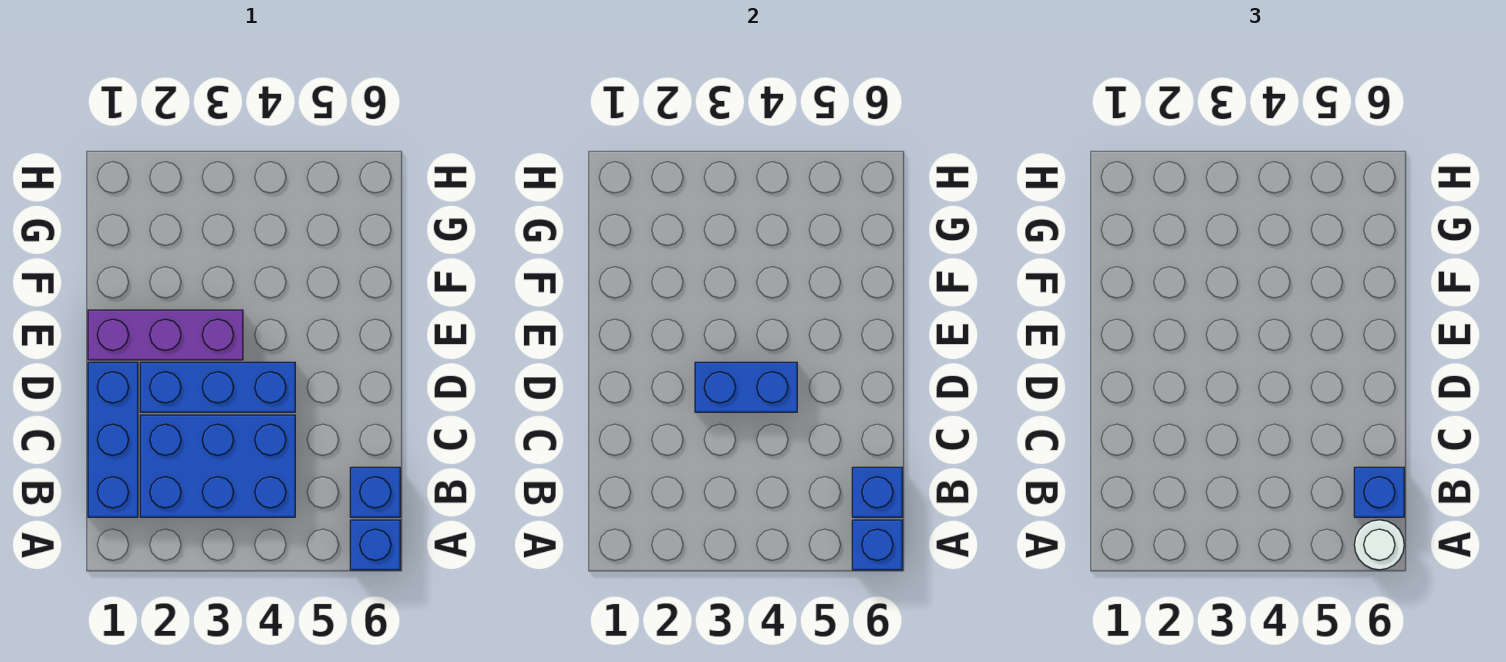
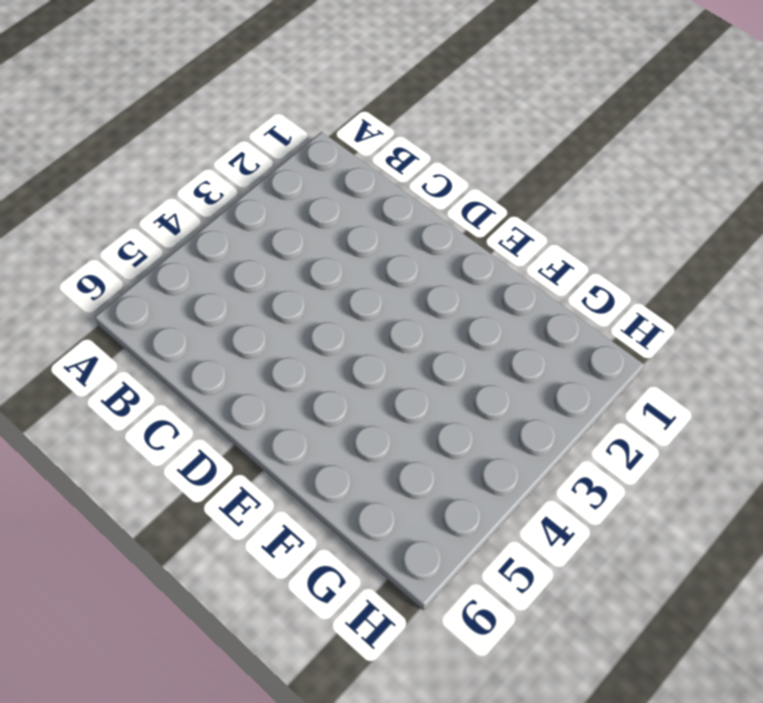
none -> blue 1x1 brick [350,520,400,570]
none -> blue 1x3 brick [88,362,138,517]

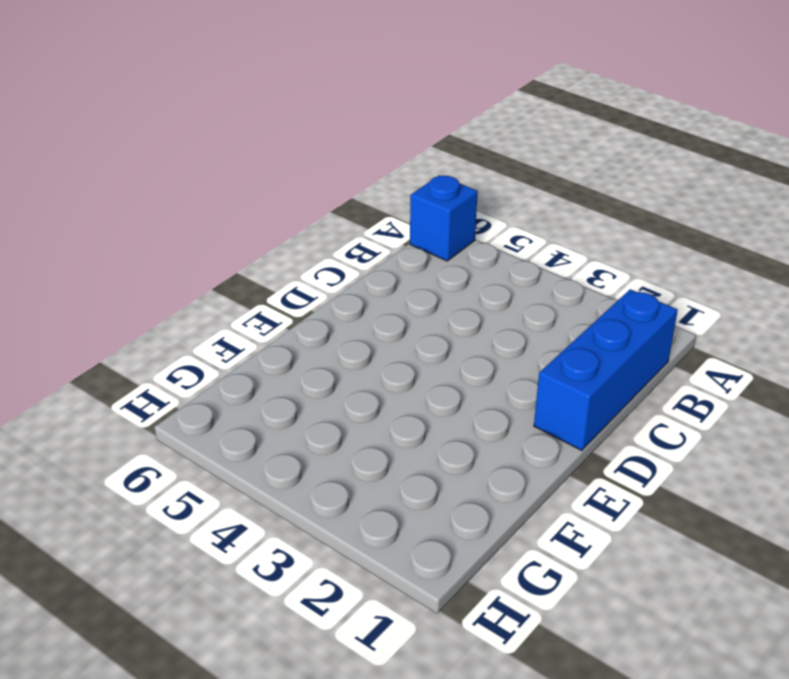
none -> blue 2x3 brick [140,415,295,517]
none -> blue 1x1 brick [350,467,400,517]

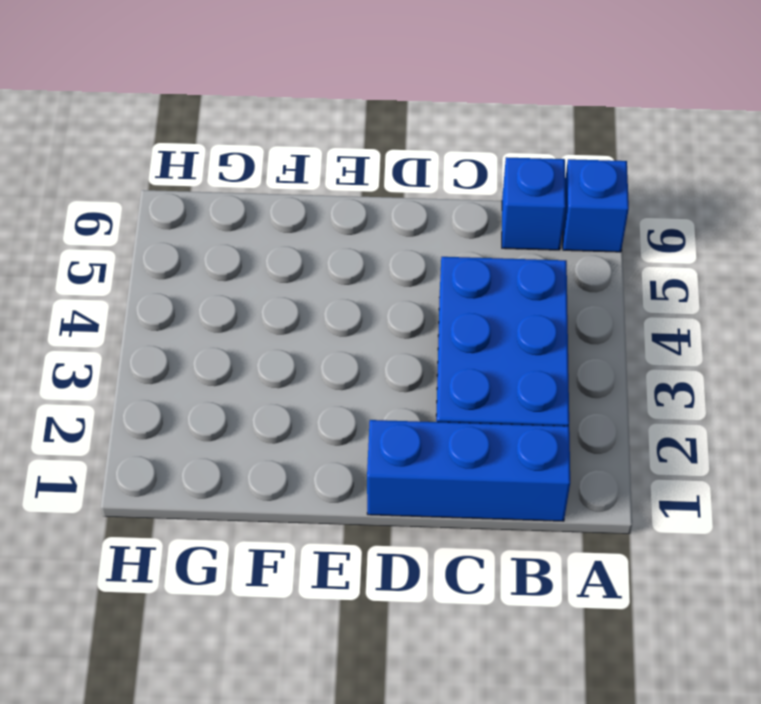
none -> blue 1x3 brick [140,362,295,412]
none -> purple 1x3 brick [88,310,243,360]

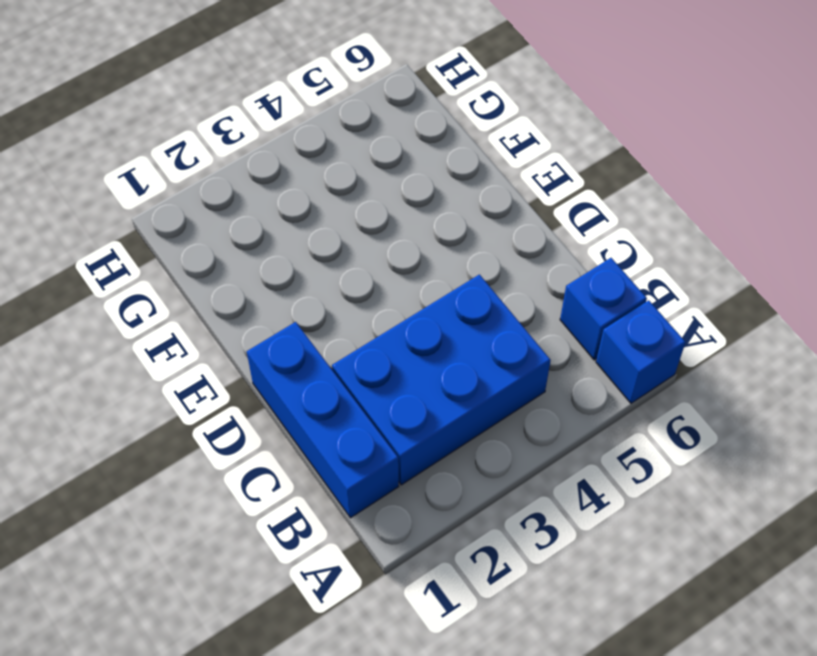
none -> blue 1x3 brick [140,362,295,412]
none -> purple 1x3 brick [88,310,243,360]

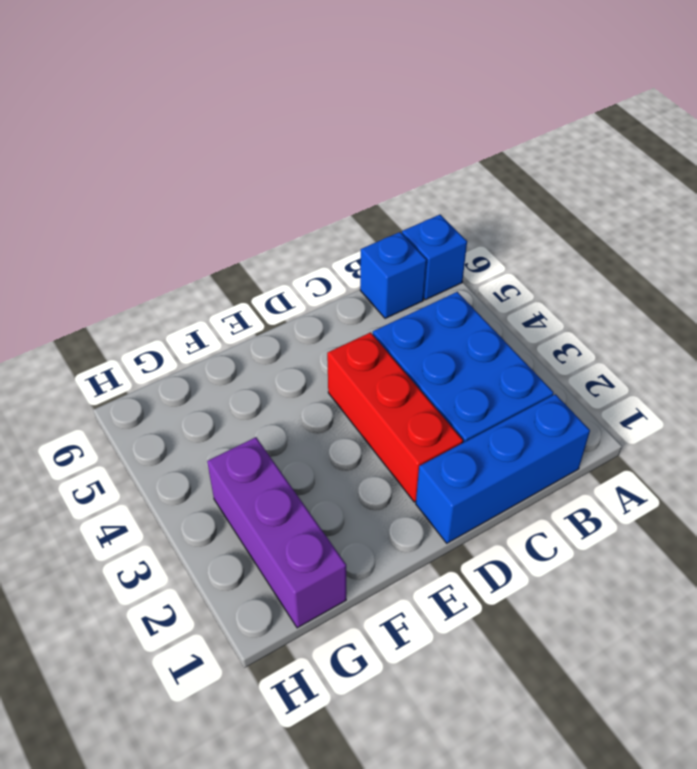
red 1x3 brick [327,332,463,502] -> blue 1x3 brick [140,362,295,412]
purple 1x3 brick [207,437,346,628] -> purple 1x3 brick moved to [88,310,243,360]
none -> blue 1x1 brick [852,520,902,570]
none -> blue 1x1 brick [852,467,902,517]

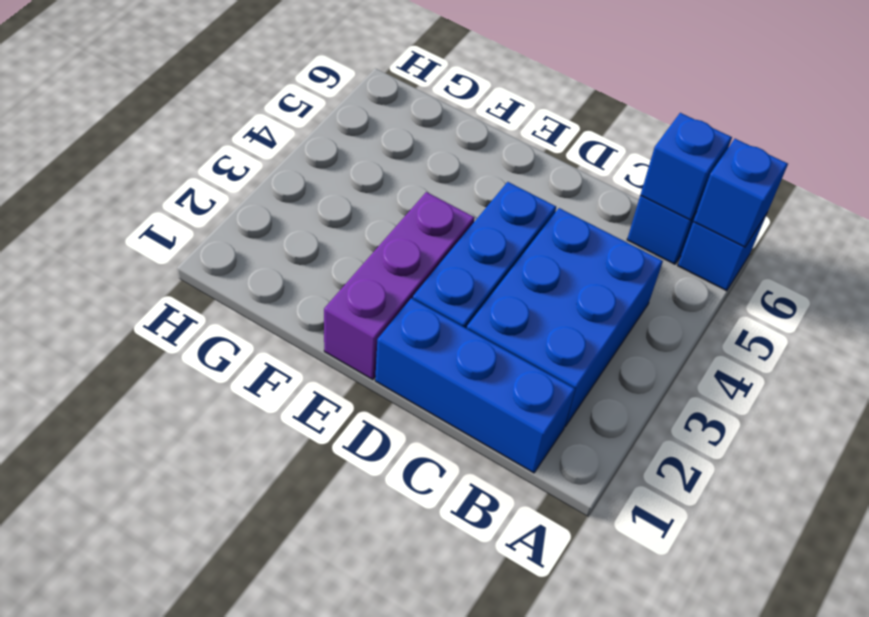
none -> blue 1x2 brick [695,362,797,412]
none -> white 1x1 round brick [1354,520,1404,570]

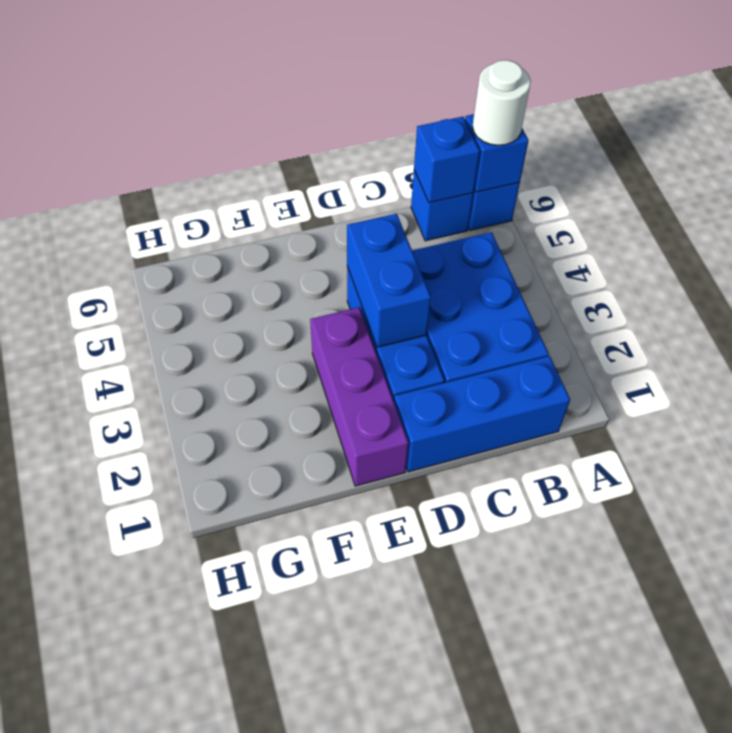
none -> blue 1x1 brick [1354,467,1404,517]

